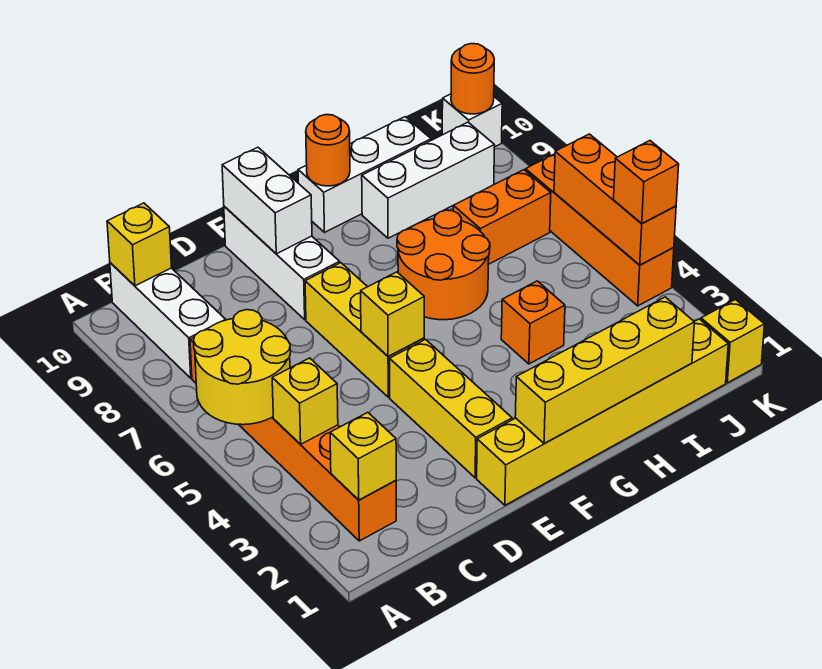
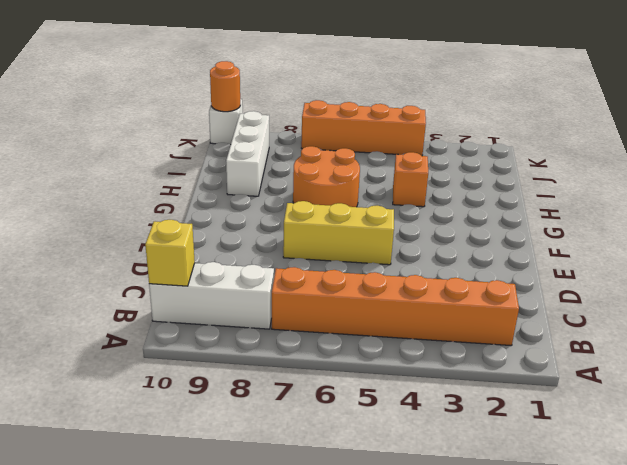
none -> yellow 1x6 brick [477,319,728,505]
none -> yellow 1x3 brick [390,340,512,478]
none -> white 1x3 brick [224,206,340,320]

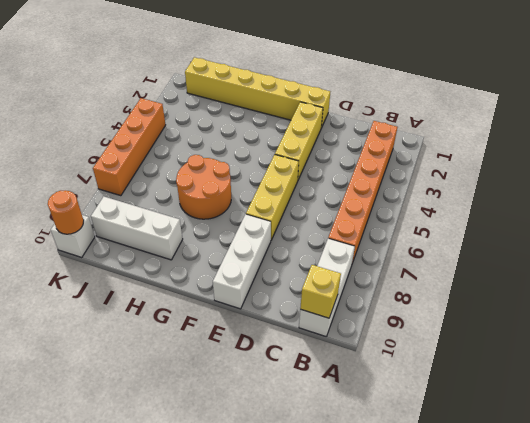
none -> white 1x3 brick [298,117,431,232]
none -> orange 1x1 brick [501,281,565,364]
none -> orange 1x2 brick [453,170,551,264]

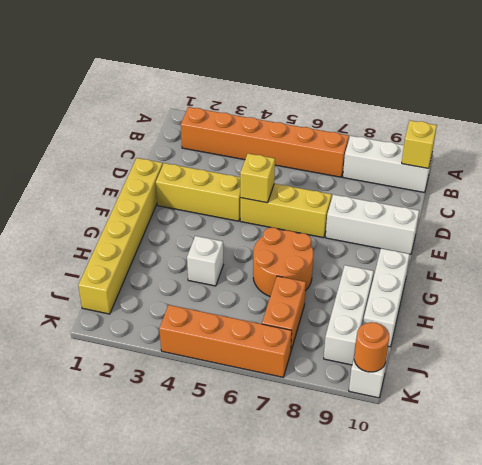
white 1x1 brick [187,236,223,286] -> orange 1x1 brick [501,281,565,364]
none -> yellow 1x1 brick [701,300,765,383]
none -> yellow 2x2 round brick [194,310,291,425]
none -> yellow 1x1 brick [330,412,396,500]

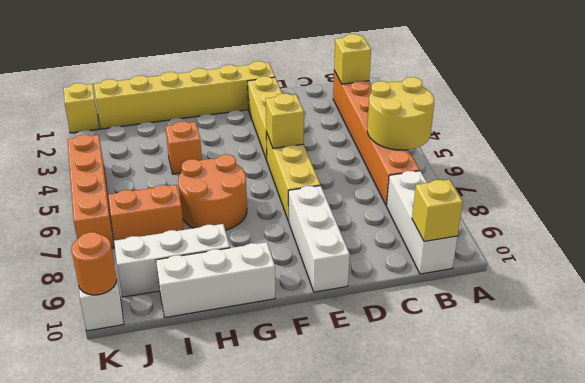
none -> yellow 1x1 brick [272,358,338,444]
none -> white 1x2 brick [222,147,312,254]
none -> yellow 1x4 brick [515,297,694,443]

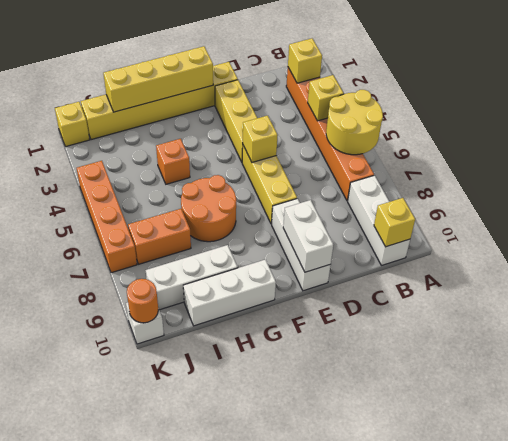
none -> orange 1x1 round brick [306,115,350,186]
none -> orange 1x3 brick [554,134,676,265]
none -> orange 1x1 brick [614,141,679,224]

